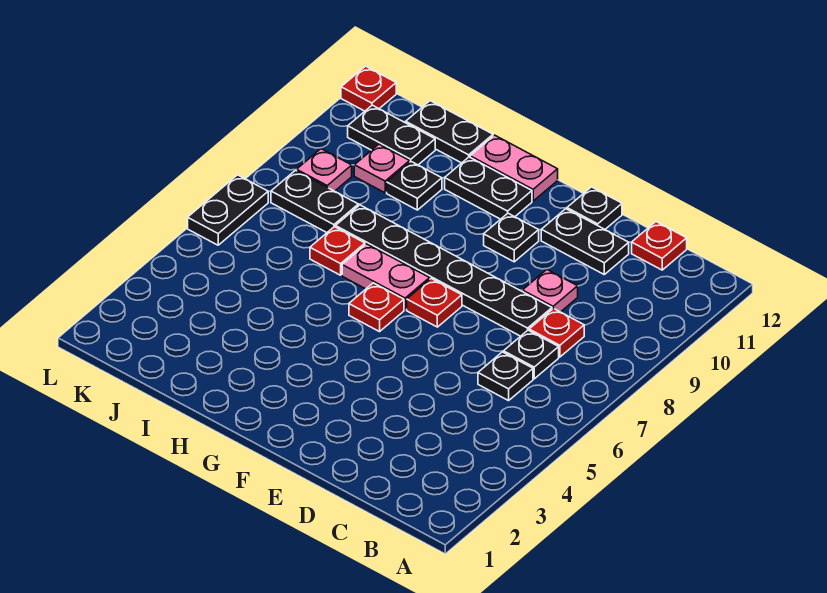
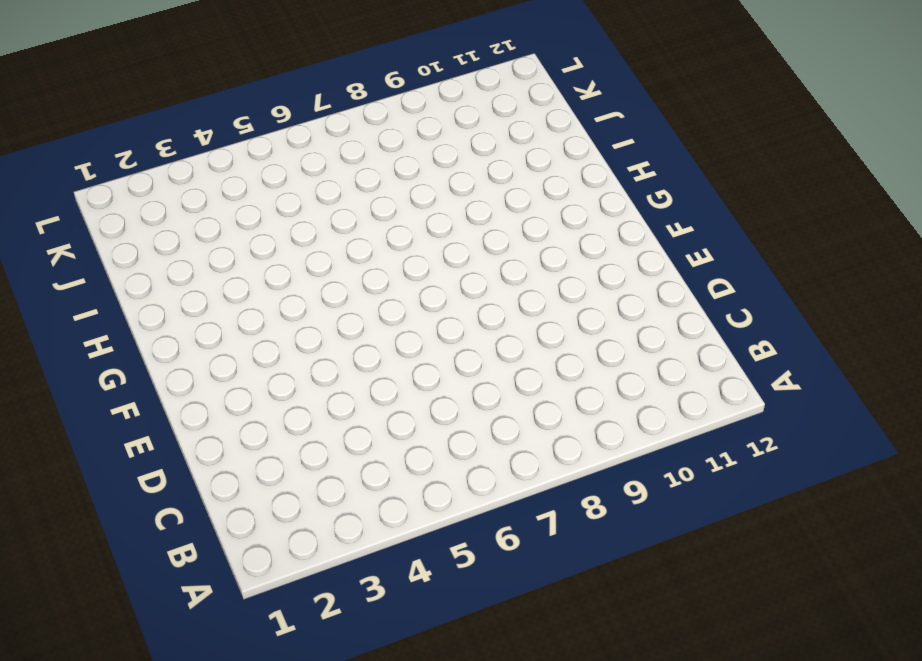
none -> black 1x1 plate [478,352,533,401]
none -> black 1x1 plate [504,330,559,379]
none -> red 1x1 plate [529,308,584,357]

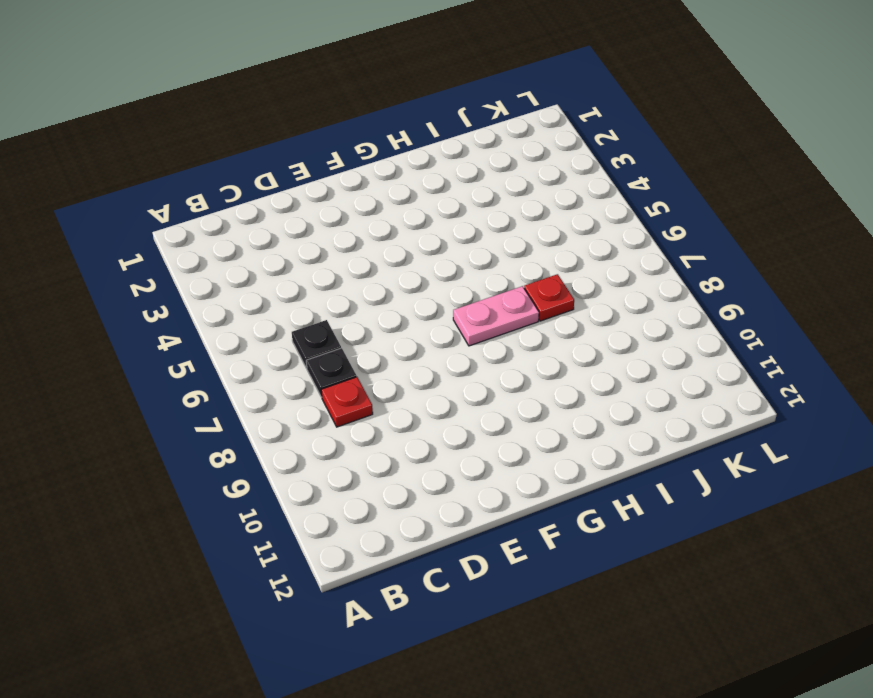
none -> red 1x1 plate [632,222,687,270]
none -> black 1x6 plate [336,205,552,336]
none -> pink 1x1 plate [522,270,578,312]

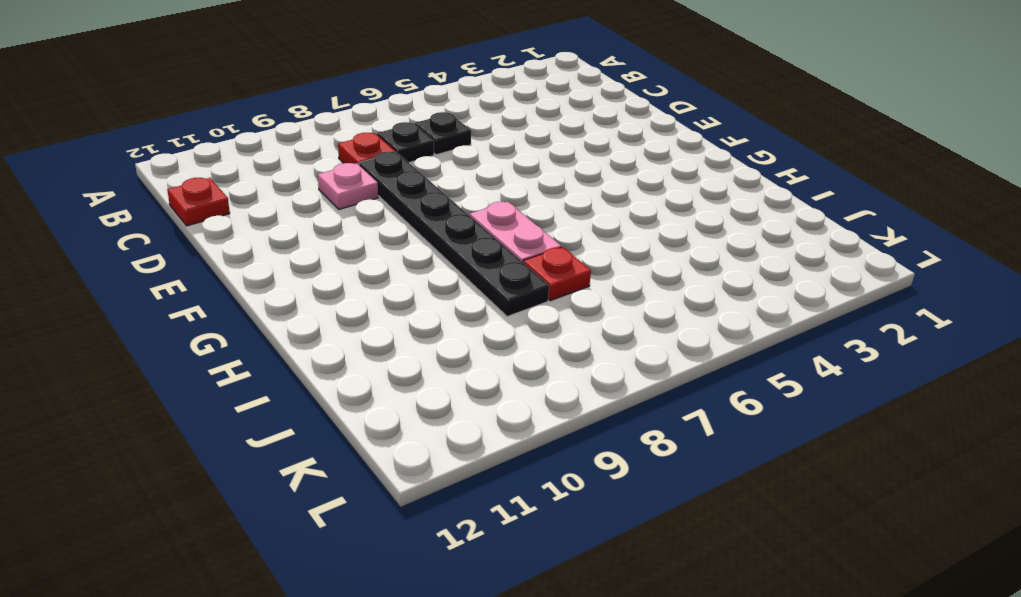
none -> black 1x2 plate [541,209,629,274]
none -> black 1x1 plate [567,187,622,229]
none -> red 1x1 plate [407,279,462,327]

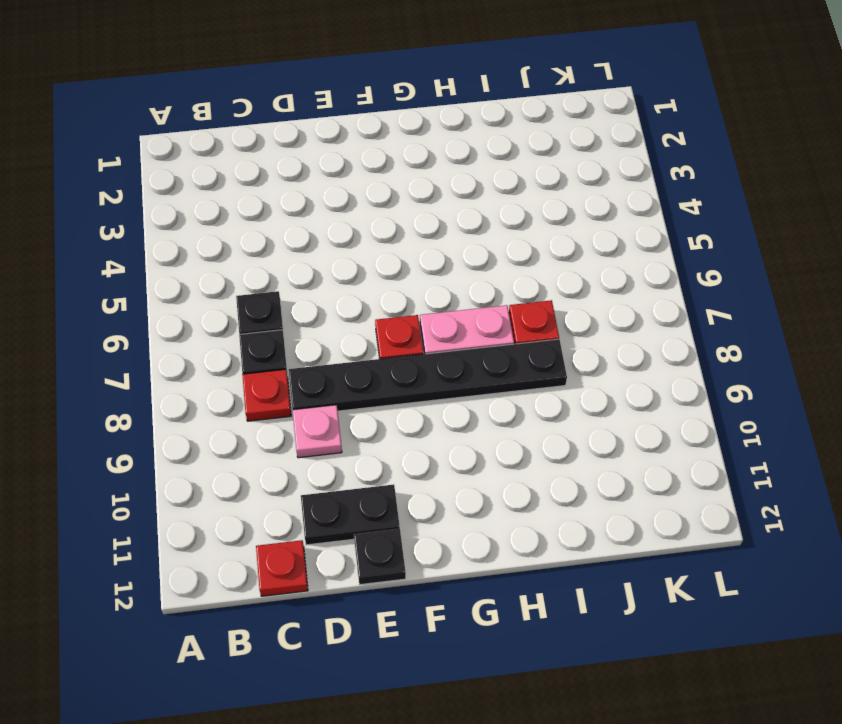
none -> black 1x1 plate [484,213,539,262]
none -> red 1x1 plate [349,283,404,332]
none -> black 1x2 plate [445,157,532,219]

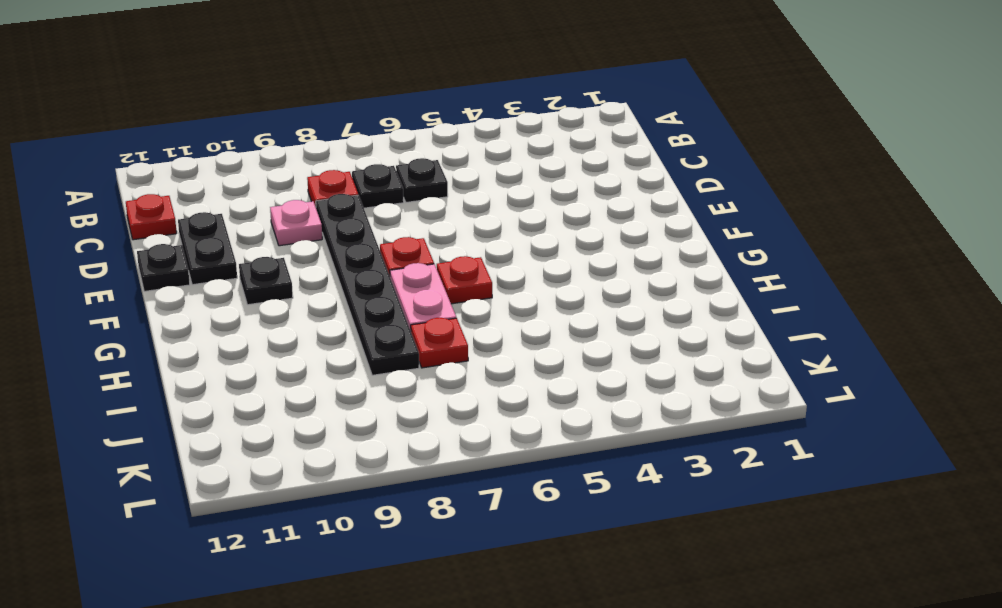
none -> black 1x2 plate [445,157,532,219]
none -> pink 1x2 plate [470,135,558,201]
none -> black 1x1 plate [387,162,442,210]

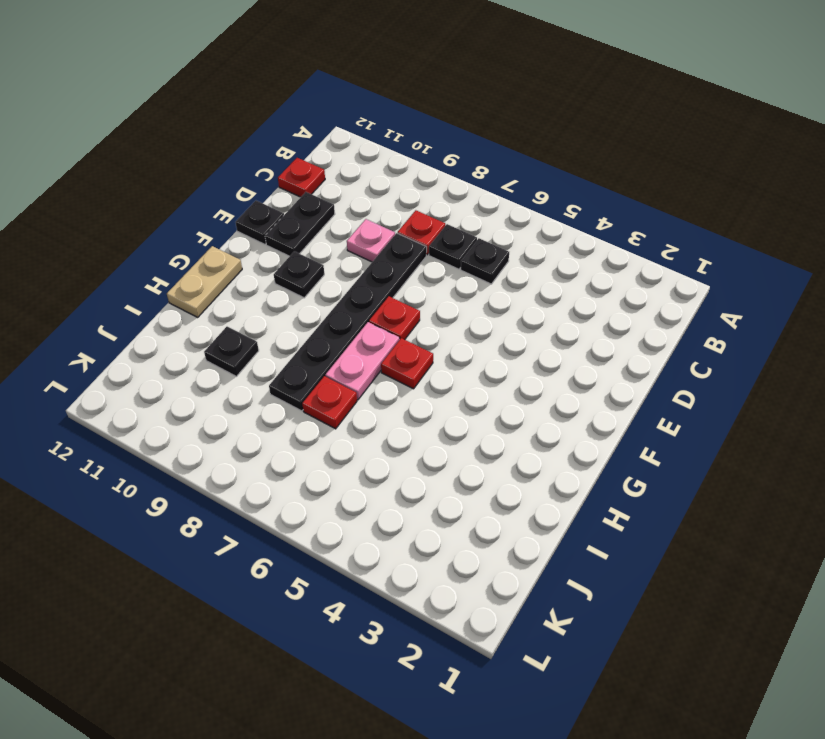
tan 1x2 plate [167,246,242,317] -> pink 1x2 plate [470,135,558,201]
none -> black 1x2 plate [445,157,532,219]
none -> black 1x2 plate [406,101,493,163]
none -> black 1x2 plate [271,171,358,233]

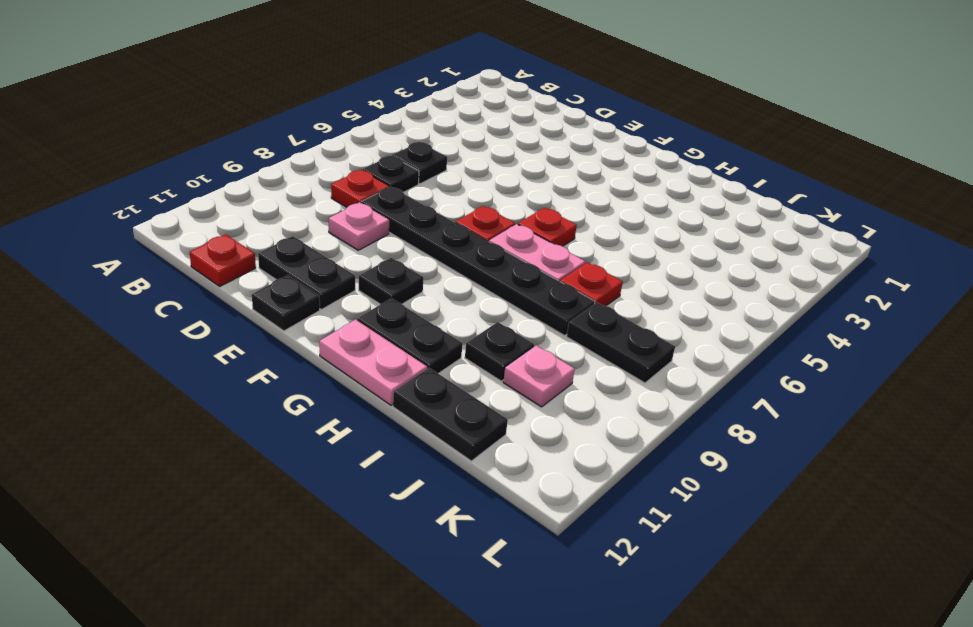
none -> black 1x2 plate [348,105,435,165]
none -> pink 1x1 plate [297,149,352,191]
none -> black 1x2 plate [188,175,268,245]

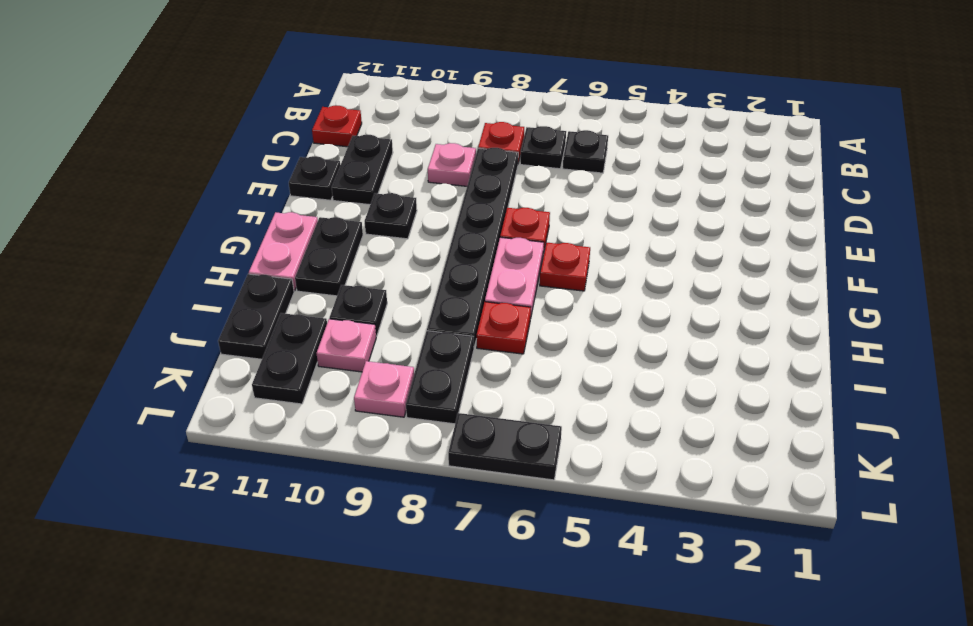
none -> red 1x1 plate [341,66,396,111]

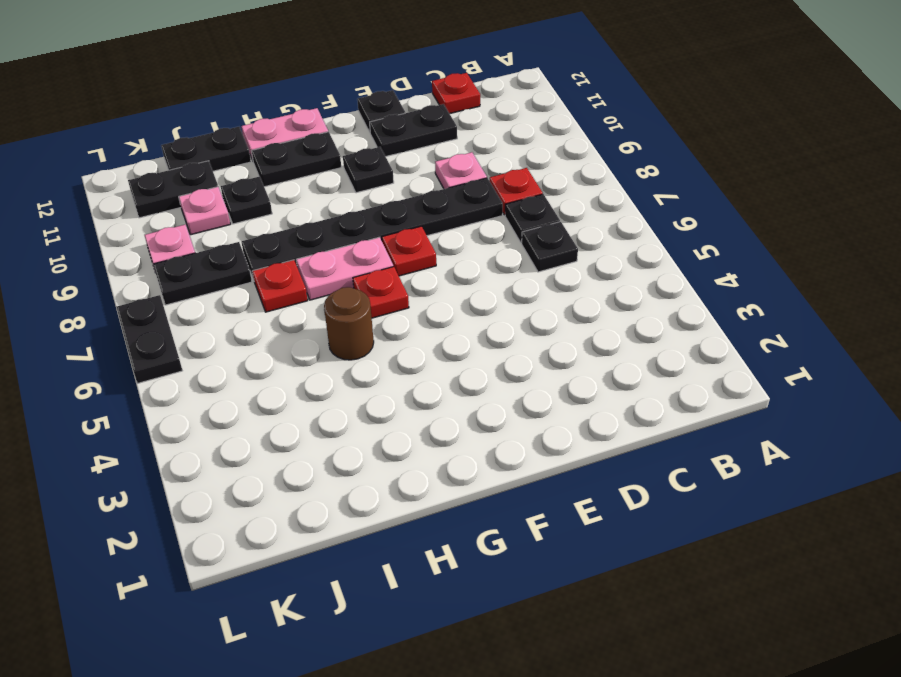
brown 1x1 round brick [324,287,374,360] -> none
none -> red 1x1 plate [341,66,396,111]

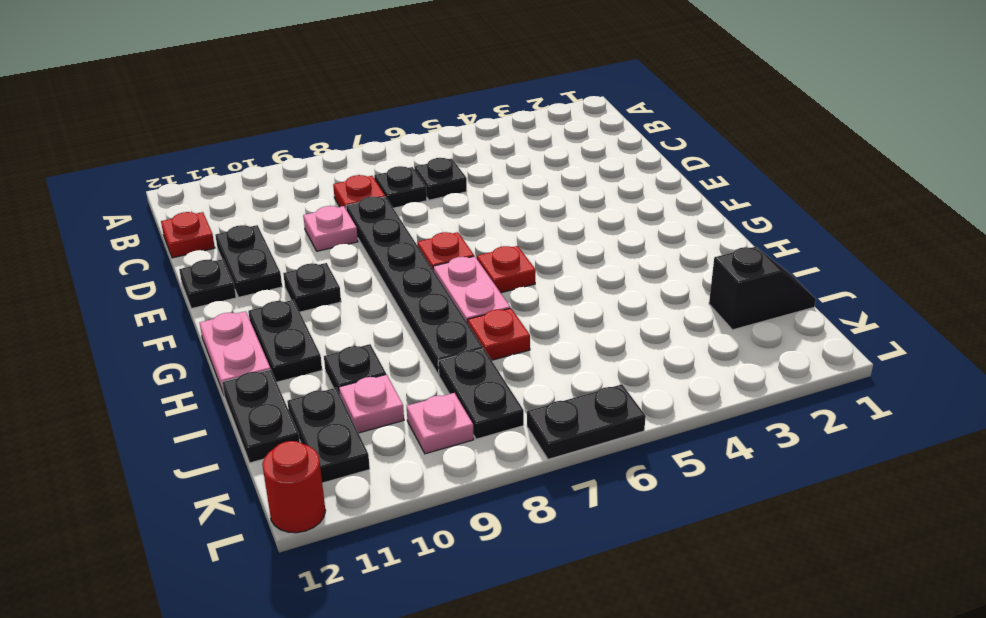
black 1x2 slope [709,247,816,330] -> none
red 1x1 round brick [262,441,326,533] -> red 1x1 plate [341,66,396,111]

